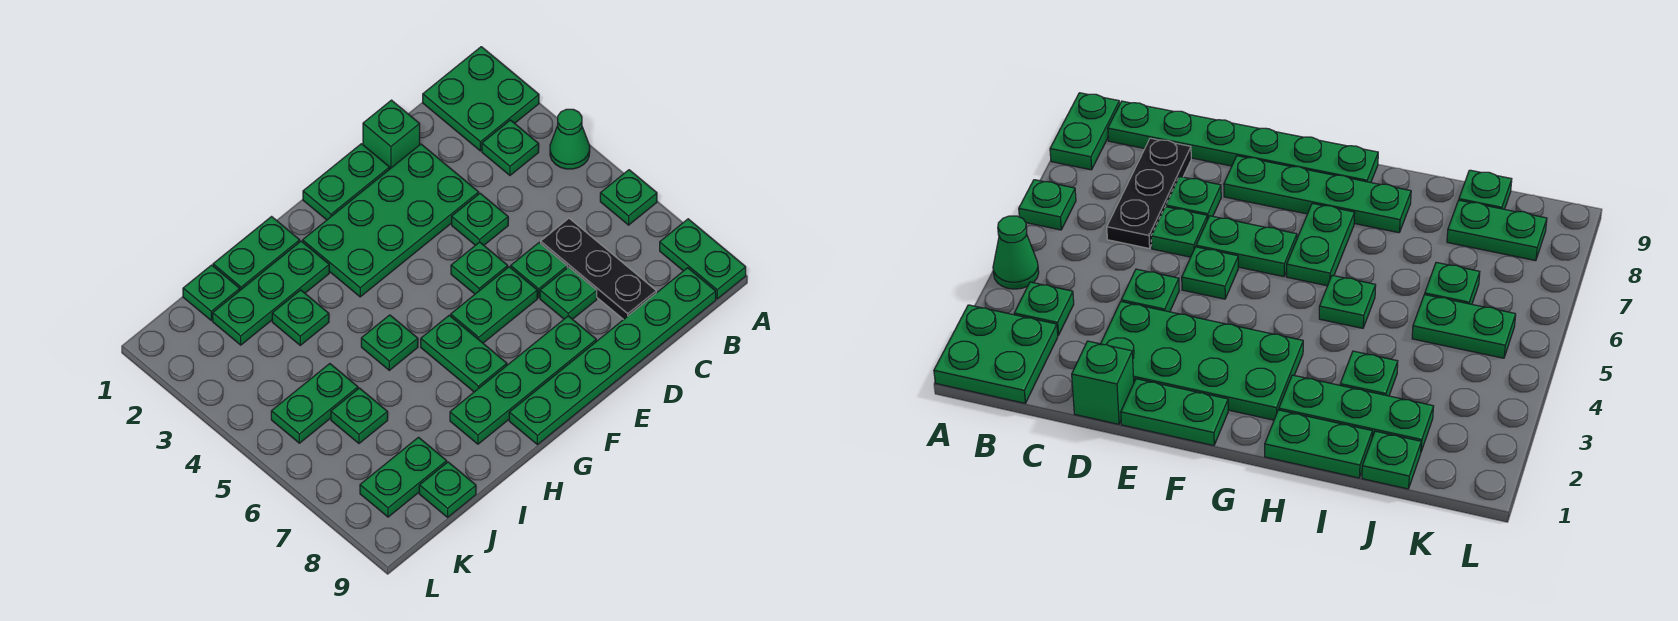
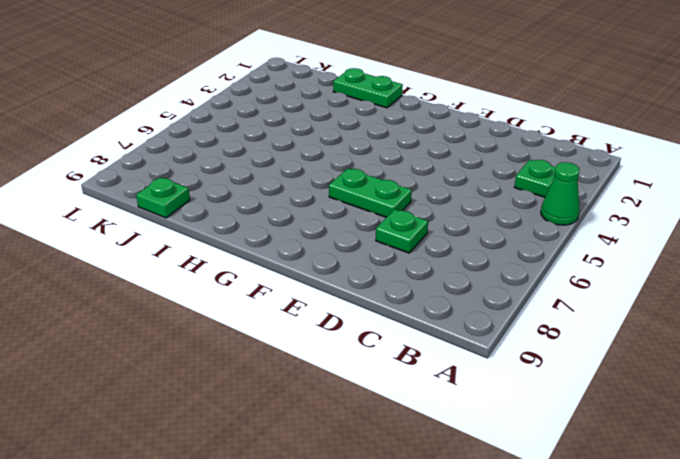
none -> green 2x2 plate [423,47,539,151]
none -> green 1x1 plate [600,170,657,225]
none -> green 1x2 plate [660,219,746,299]

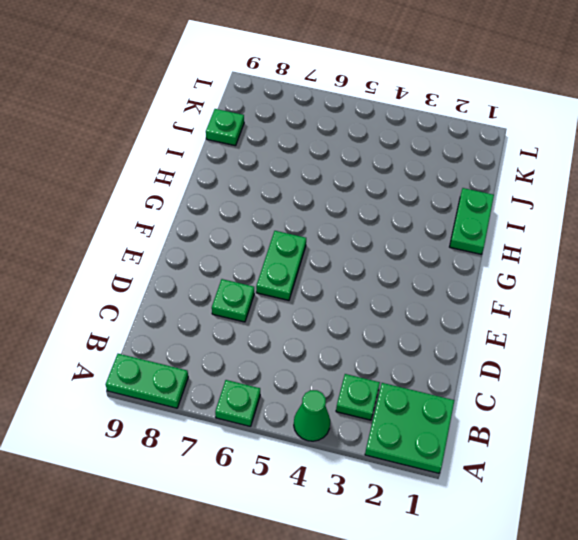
none -> green 1x6 plate [509,268,716,445]
none -> black 1x3 plate [541,218,656,320]
none -> green 1x1 brick [363,100,420,169]

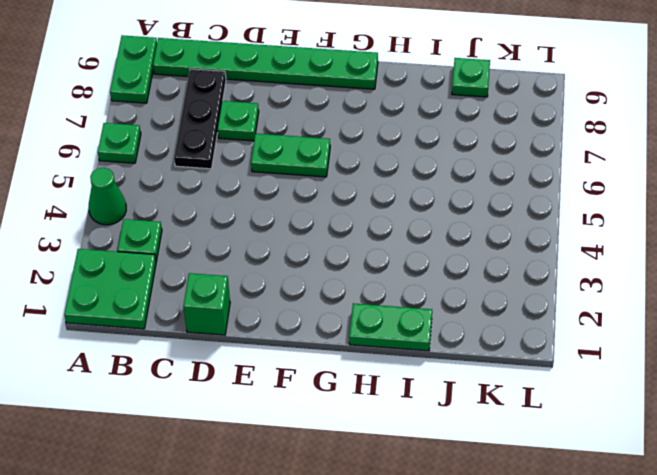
none -> green 2x4 plate [303,144,479,297]
none -> green 1x1 plate [452,193,508,245]
none -> green 1x1 plate [511,243,567,298]

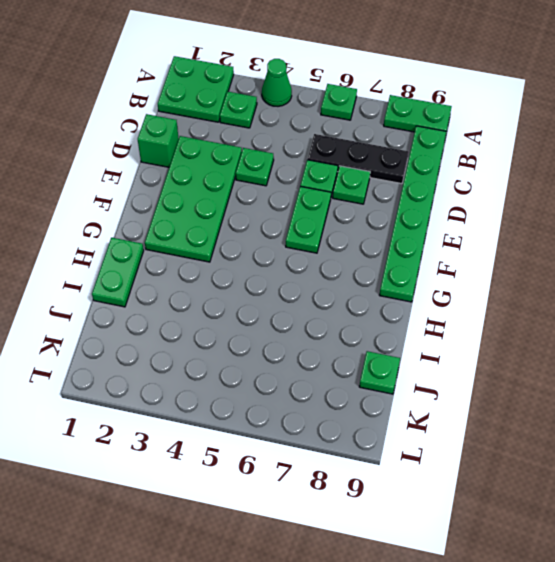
none -> green 1x2 plate [303,144,390,220]
none -> green 1x1 plate [451,242,508,294]
none -> green 1x4 plate [450,316,596,444]

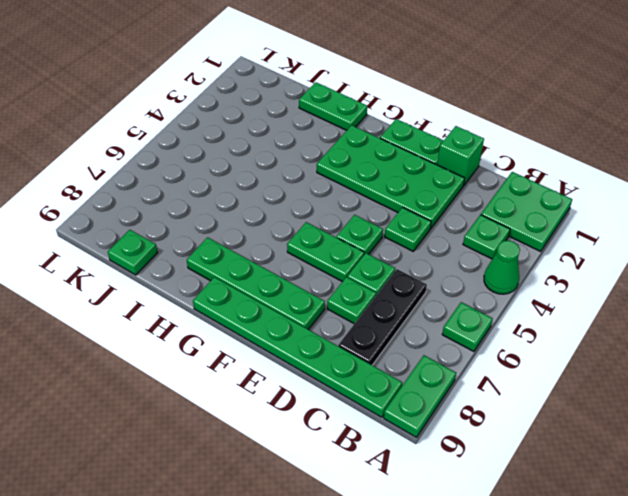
none -> green 1x2 plate [421,315,507,392]
none -> green 1x3 plate [213,241,329,345]
none -> green 1x1 plate [361,315,418,370]

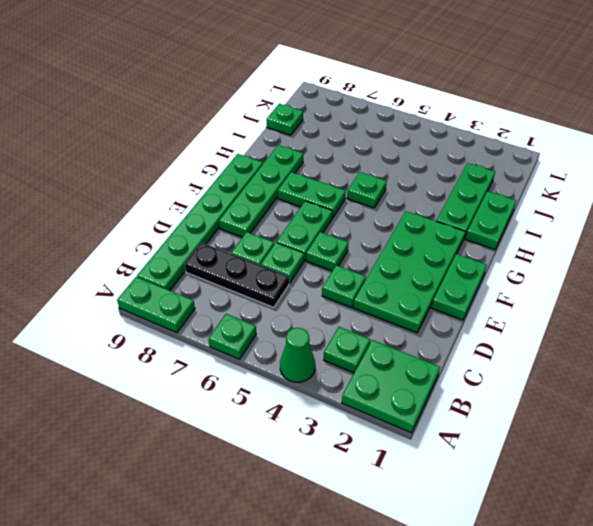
none -> green 1x1 brick [363,100,420,169]
none -> green 1x1 plate [272,290,329,345]
none -> green 1x1 plate [183,265,240,320]

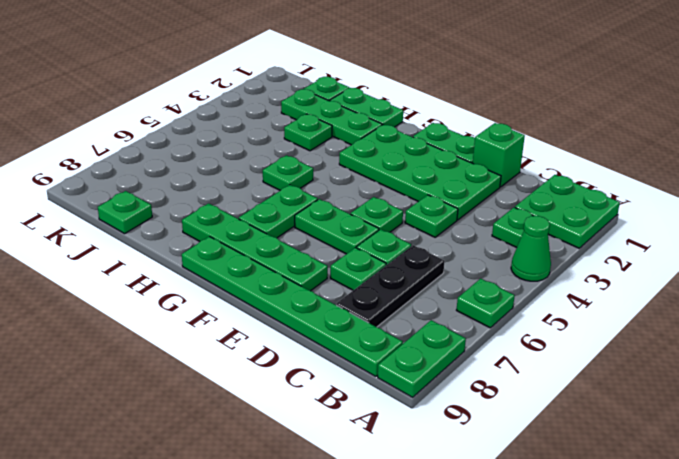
none -> green 1x2 plate [271,364,358,443]
none -> green 1x1 plate [331,388,388,443]
none -> green 1x2 plate [360,437,447,517]

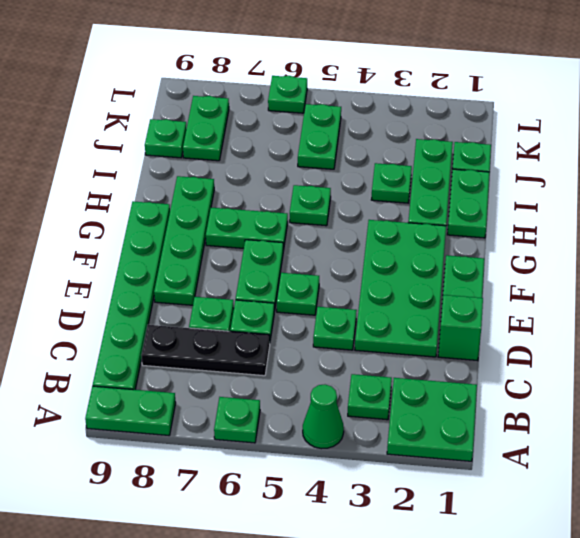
green 1x1 plate [268,76,307,113] -> green 1x1 plate moved to [331,388,388,443]

